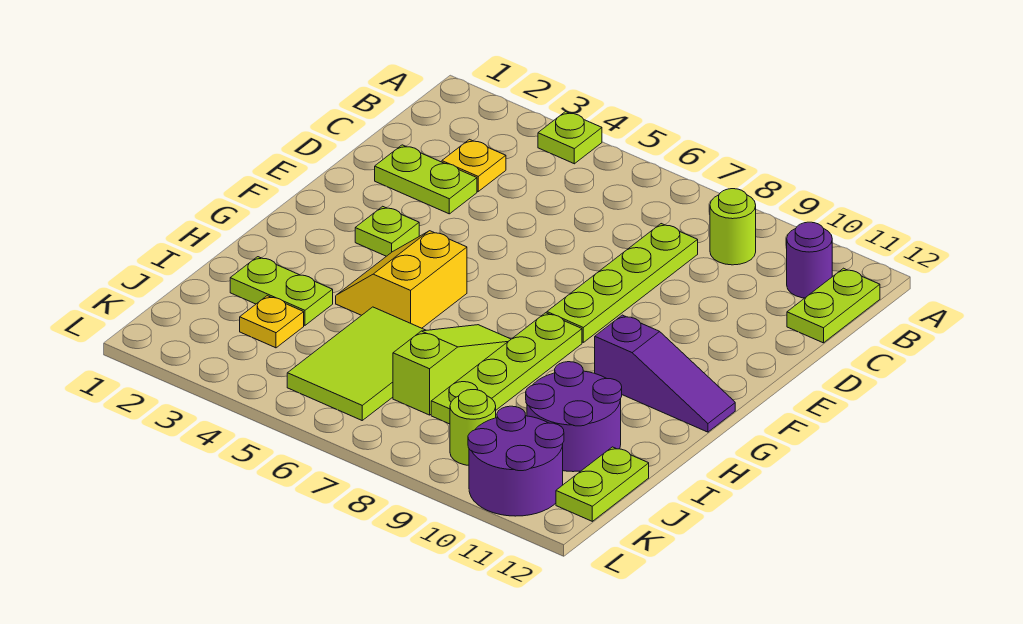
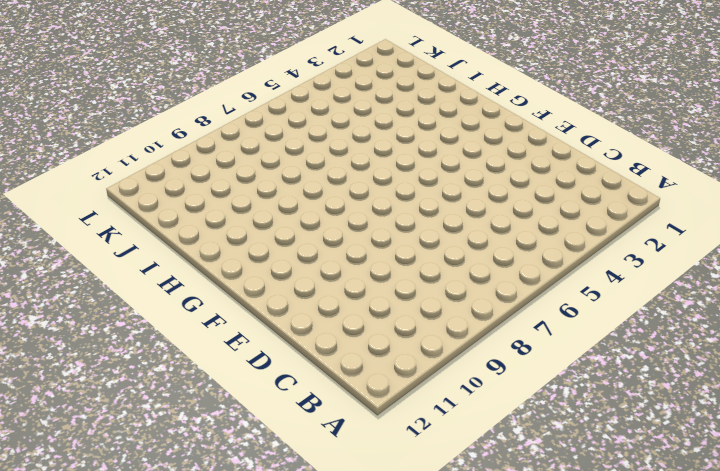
none -> lime 1x1 plate [538,112,602,164]
none -> lime 1x1 round brick [710,189,756,265]
none -> purple 1x1 round brick [787,222,832,298]

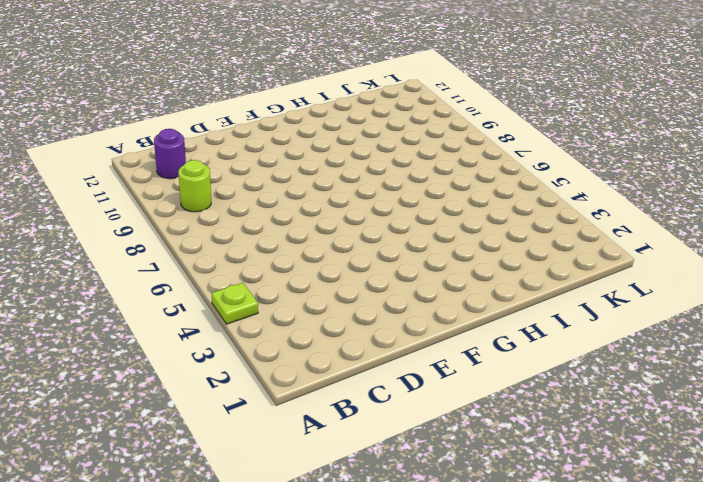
none -> lime 1x2 plate [787,268,880,343]
none -> yellow 1x1 plate [442,139,506,191]
none -> lime 1x4 plate [547,224,698,342]

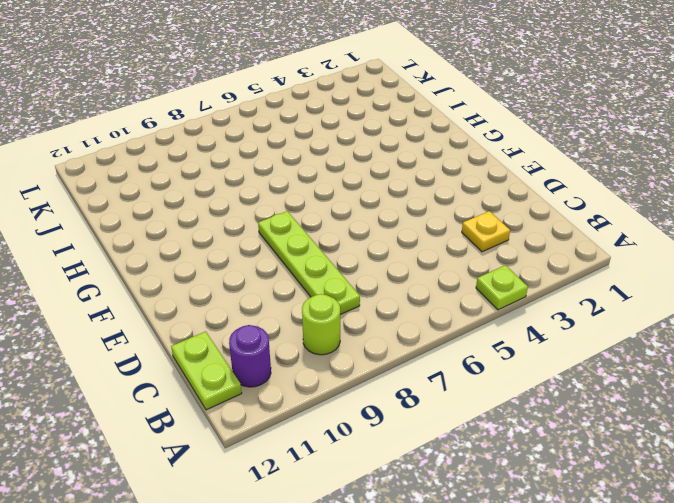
none -> lime 1x2 plate [375,145,477,214]
none -> lime 1x1 plate [355,206,419,256]
none -> yellow 2x2 slope [336,231,467,328]

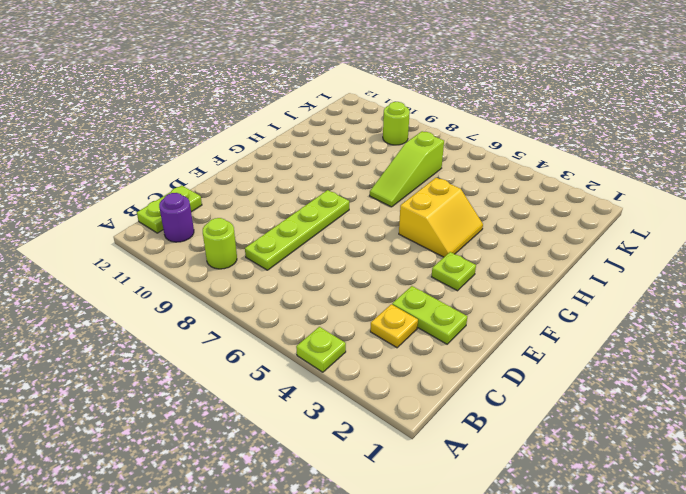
none -> lime 1x4 plate [431,313,582,424]
none -> purple 1x3 slope [595,315,735,432]
none -> lime 1x2 plate [230,257,333,325]

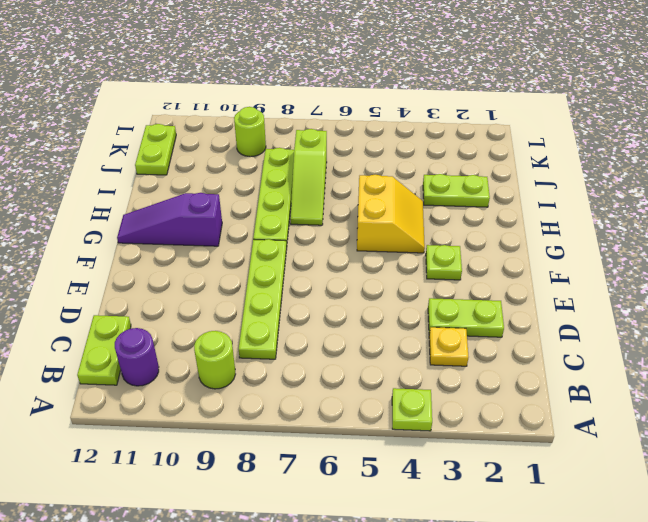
none -> lime 2x3 tile [287,307,426,420]
none -> purple 2x2 round brick [526,362,622,472]
none -> yellow 1x1 plate [240,296,304,348]

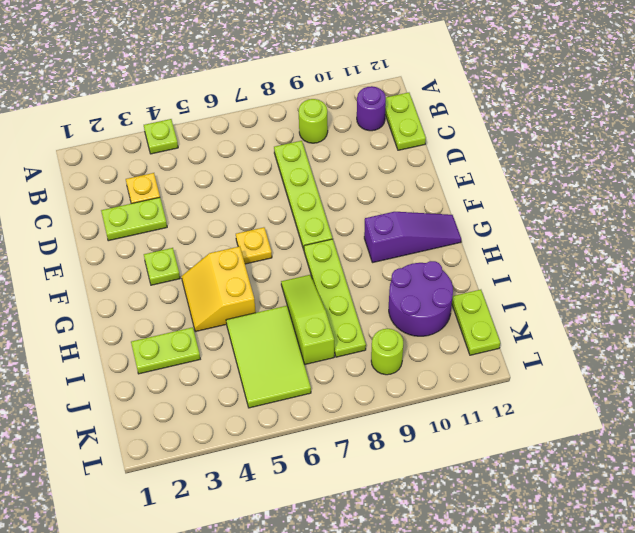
yellow 1x1 plate [236,227,272,264] -> yellow 1x1 plate moved to [240,296,304,348]
none -> purple 2x2 round brick [468,406,564,516]

